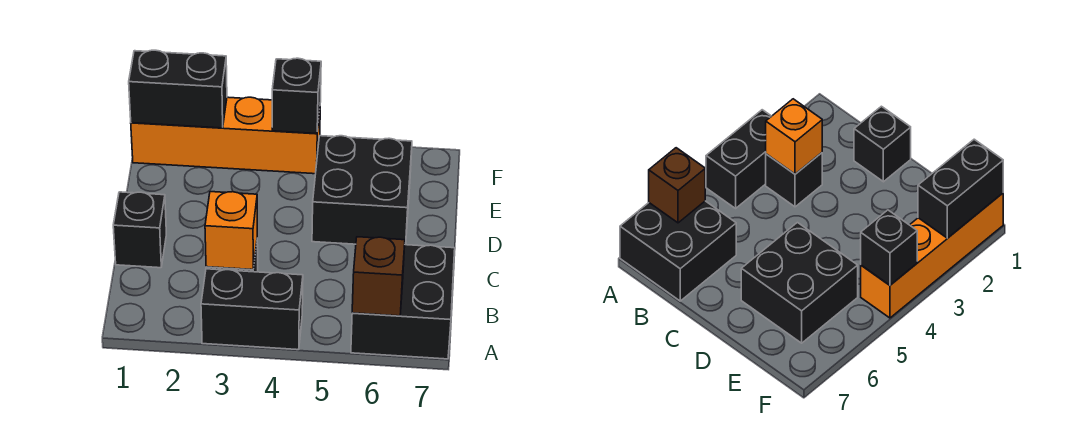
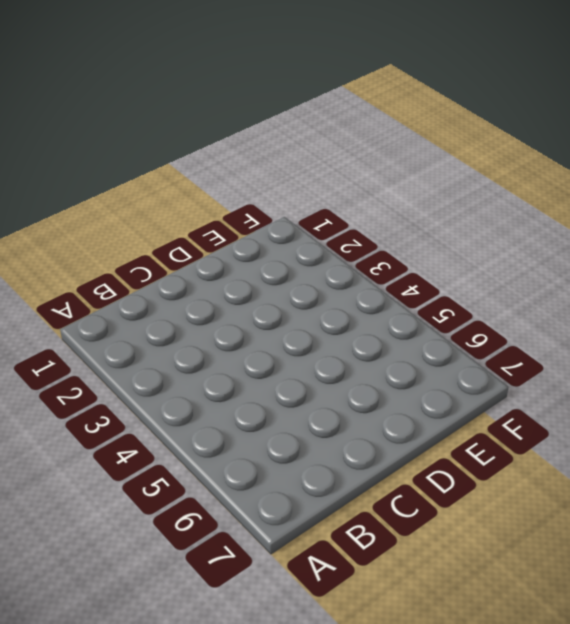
none -> black 1x2 brick [201,269,303,350]
none -> black 2x2 brick [351,245,455,359]

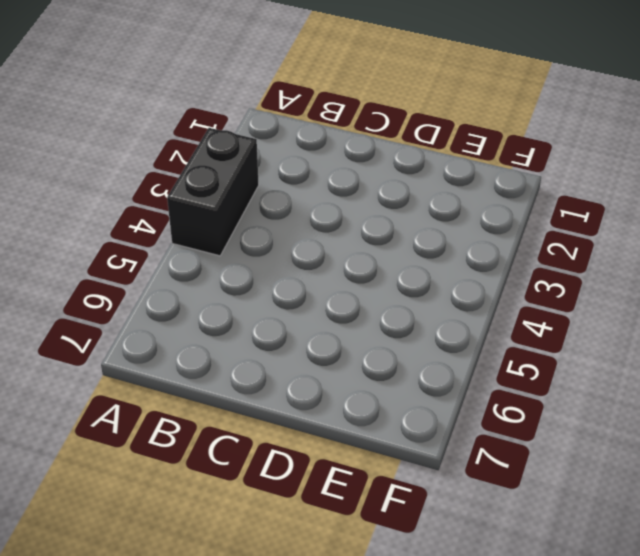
none -> black 2x2 brick [351,245,455,359]
none -> black 1x1 brick [766,153,822,207]

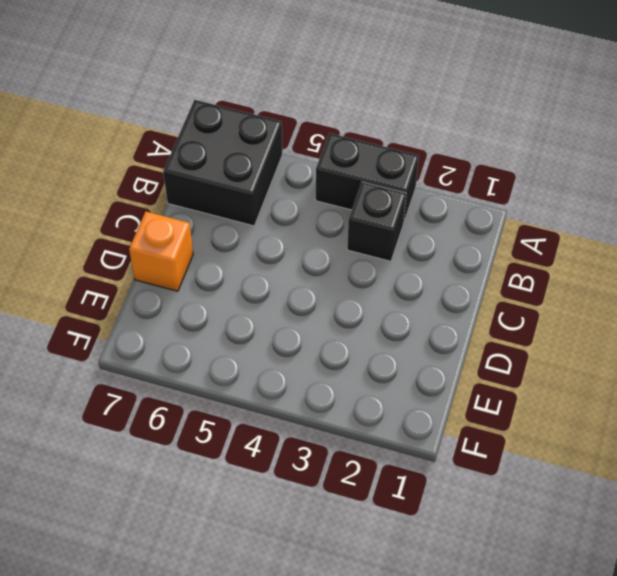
orange 1x1 brick [129,211,193,291] -> orange 1x1 brick moved to [205,192,257,270]
none -> black 1x1 brick [113,192,166,268]
none -> black 2x2 brick [312,136,412,245]

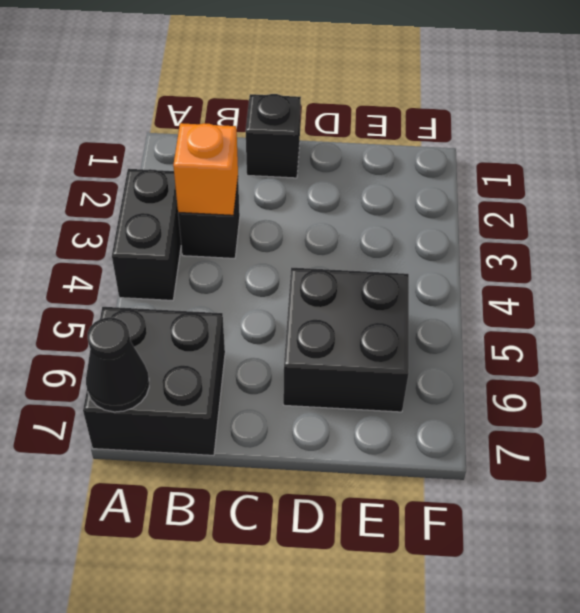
black 1x1 cone [86,317,149,412] -> none
none -> orange 1x4 brick [131,97,320,174]
none -> brown 1x1 brick [352,237,405,316]

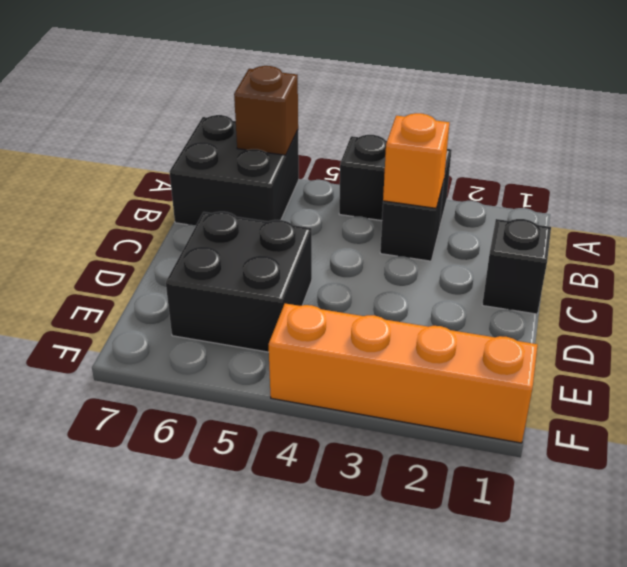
none -> black 1x2 brick [129,50,227,128]
none -> black 1x1 brick [272,58,321,134]

